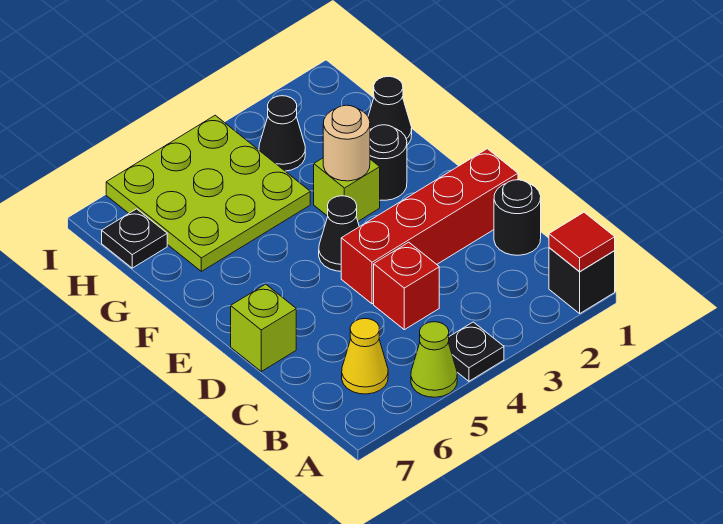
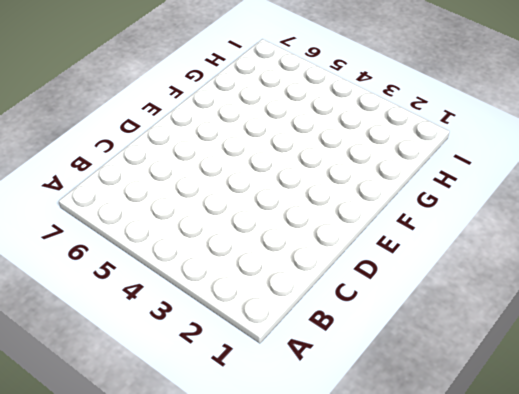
none -> black 1x1 brick [549,248,615,313]
none -> black 1x1 plate [448,322,504,381]
none -> lime 1x1 cone [411,322,457,397]

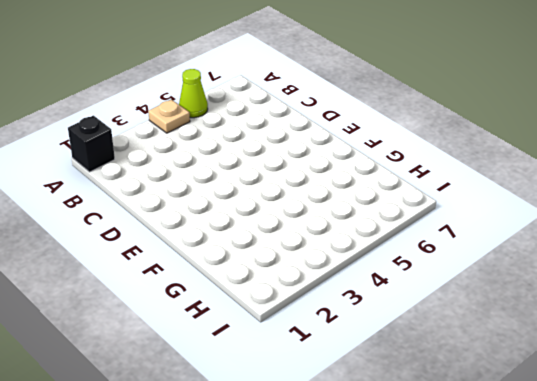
tan 1x1 plate [148,100,190,133] -> black 1x1 plate [448,322,504,381]
none -> yellow 1x1 cone [342,318,388,394]
none -> black 1x1 round brick [494,180,541,255]
none -> red 1x1 brick [374,242,439,330]

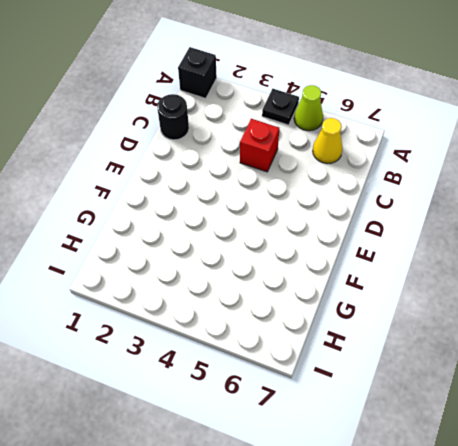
none -> red 1x4 brick [341,149,518,304]
none -> lime 1x1 brick [231,284,296,371]
none -> black 1x1 cone [319,196,359,271]

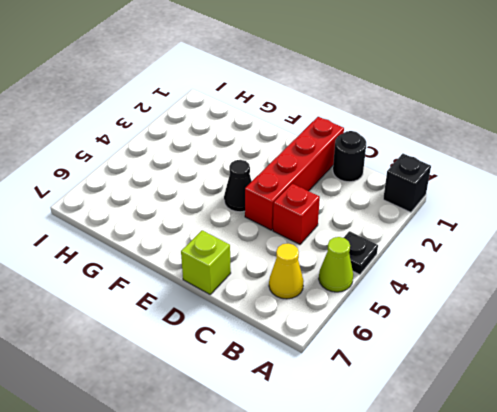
none -> black 1x1 round brick [370,125,407,200]
none -> lime 1x1 brick [314,158,380,221]
none -> black 1x1 cone [368,76,412,145]

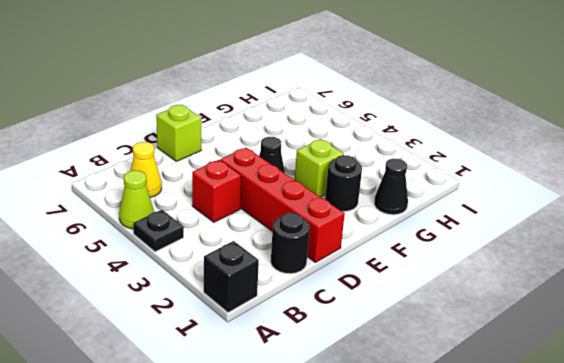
none -> lime 3x3 plate [106,115,310,271]
none -> black 1x1 cone [259,96,305,171]
none -> black 1x1 plate [102,209,167,268]

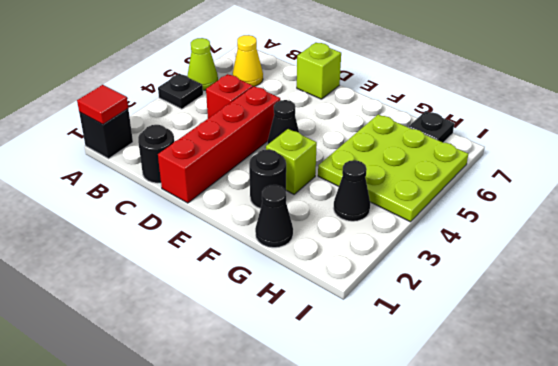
none -> tan 1x1 round brick [323,105,370,181]

